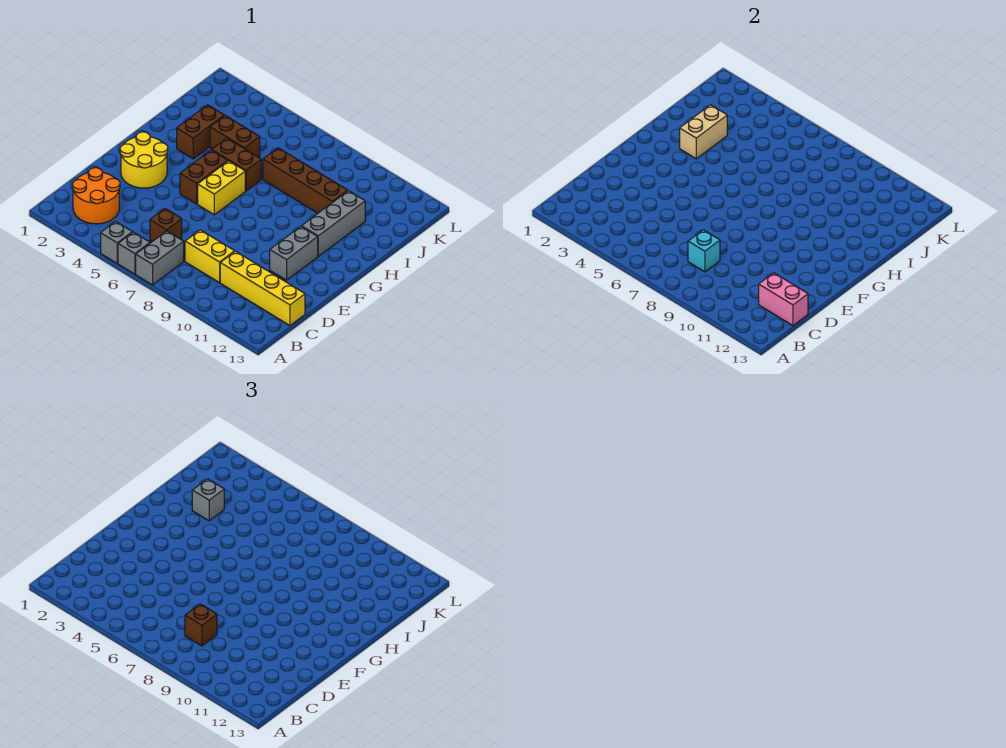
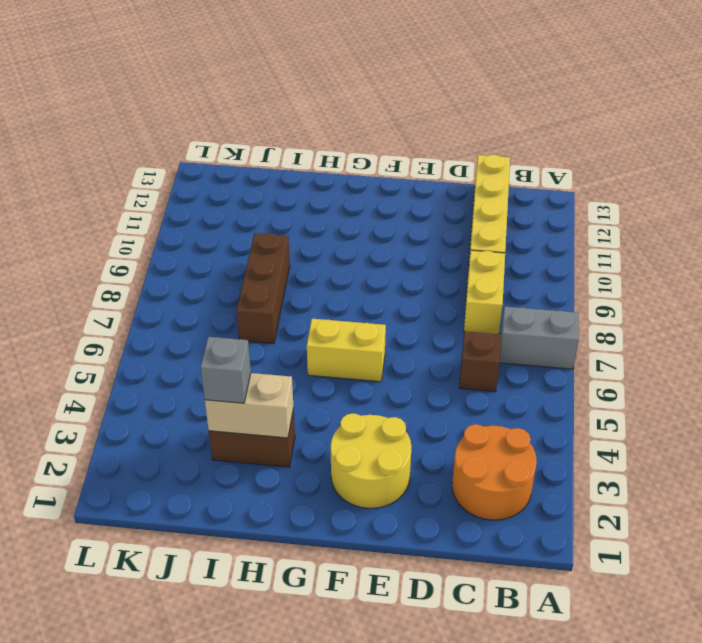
brown 1x3 brick [237,233,290,344] -> brown 1x4 brick [263,148,348,213]
none -> grey 1x1 brick [101,221,132,263]
none -> grey 1x1 brick [118,232,150,274]
none -> grey 1x2 brick [270,227,318,280]

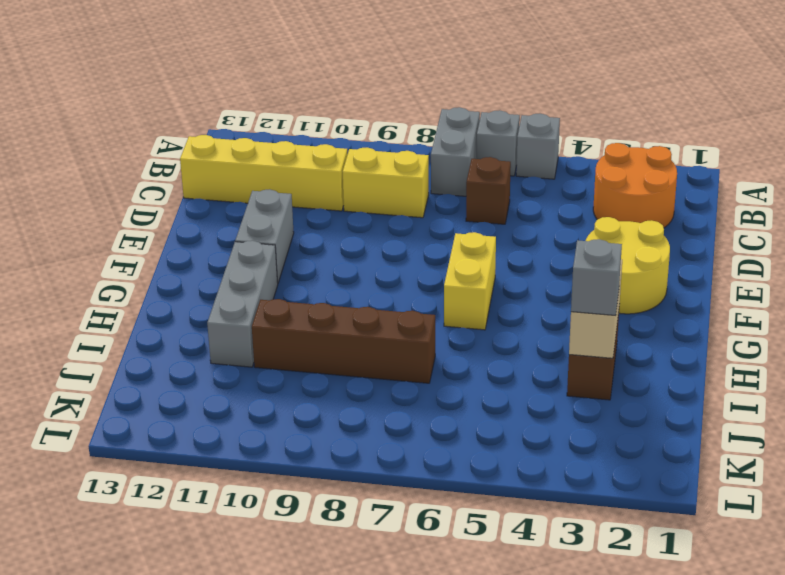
none -> brown 1x2 brick [180,150,228,204]
none -> brown 1x2 brick [212,138,261,191]
none -> brown 1x2 brick [210,116,260,157]

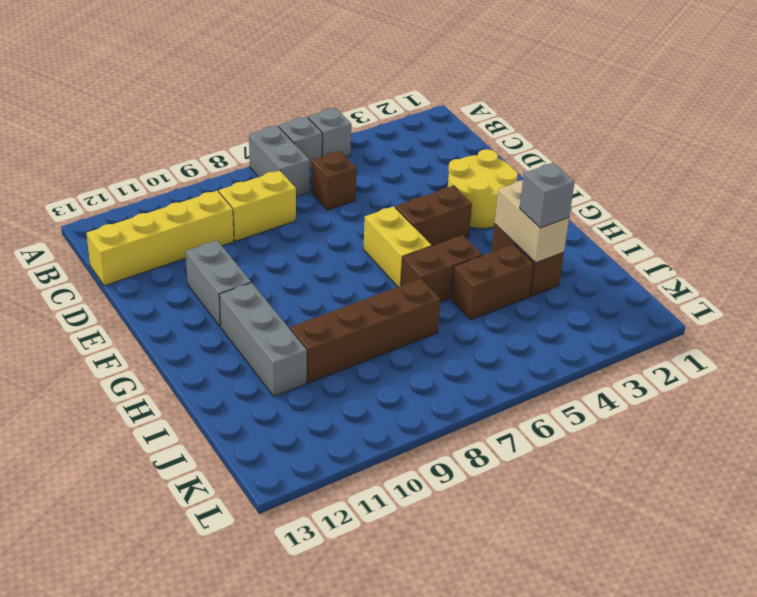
brown 1x2 brick [395,186,472,246] -> brown 1x2 brick turned to [180,150,228,204]
none -> orange 2x2 round brick [73,168,120,224]
none -> cyan 1x1 brick [688,230,720,272]
none -> pink 1x2 brick [759,273,808,325]

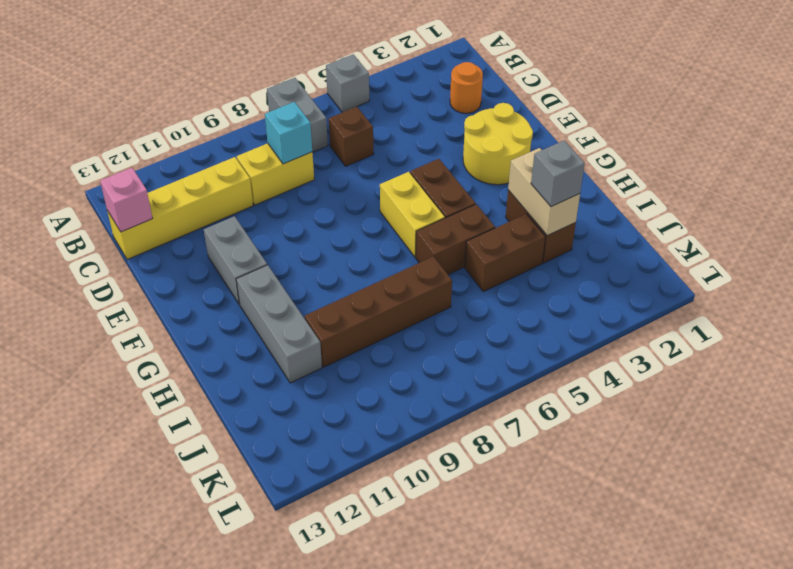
orange 1x1 round brick [450,62,483,113] -> orange 2x2 round brick [73,168,120,224]
pink 1x1 brick [100,168,153,232] -> pink 1x2 brick [759,273,808,325]
none -> grey 1x1 brick [118,232,150,274]
none -> brown 1x1 brick [185,604,217,646]

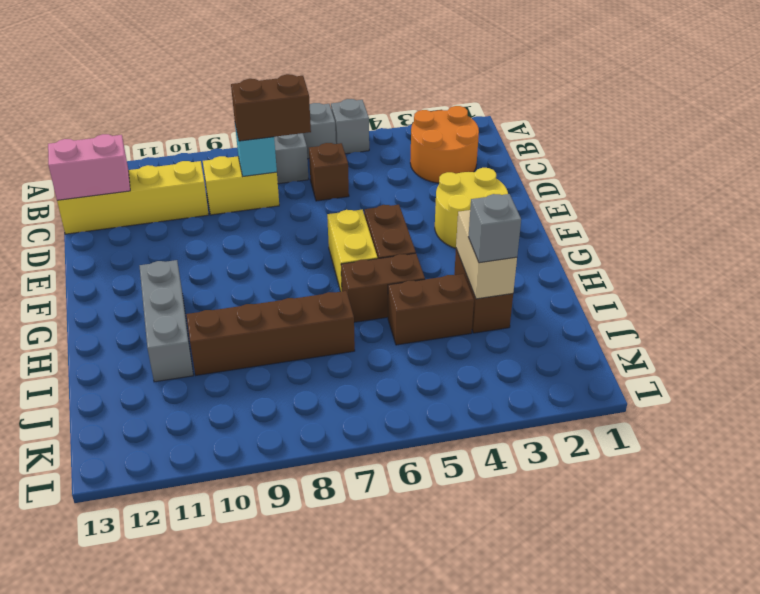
brown 1x2 brick [231,74,311,141] -> brown 1x1 brick [185,604,217,646]
none -> grey 1x2 brick [270,227,318,280]

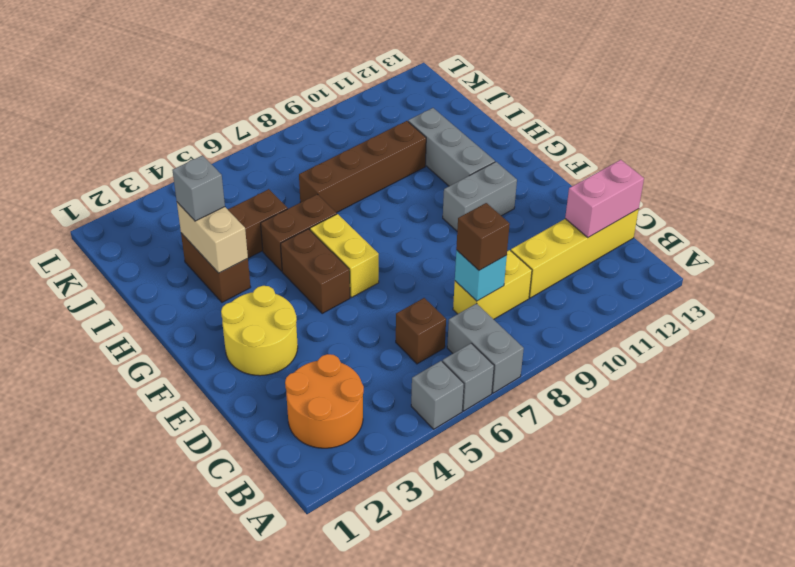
grey 1x2 brick [443,162,517,231] -> grey 1x2 brick turned to [270,227,318,280]

